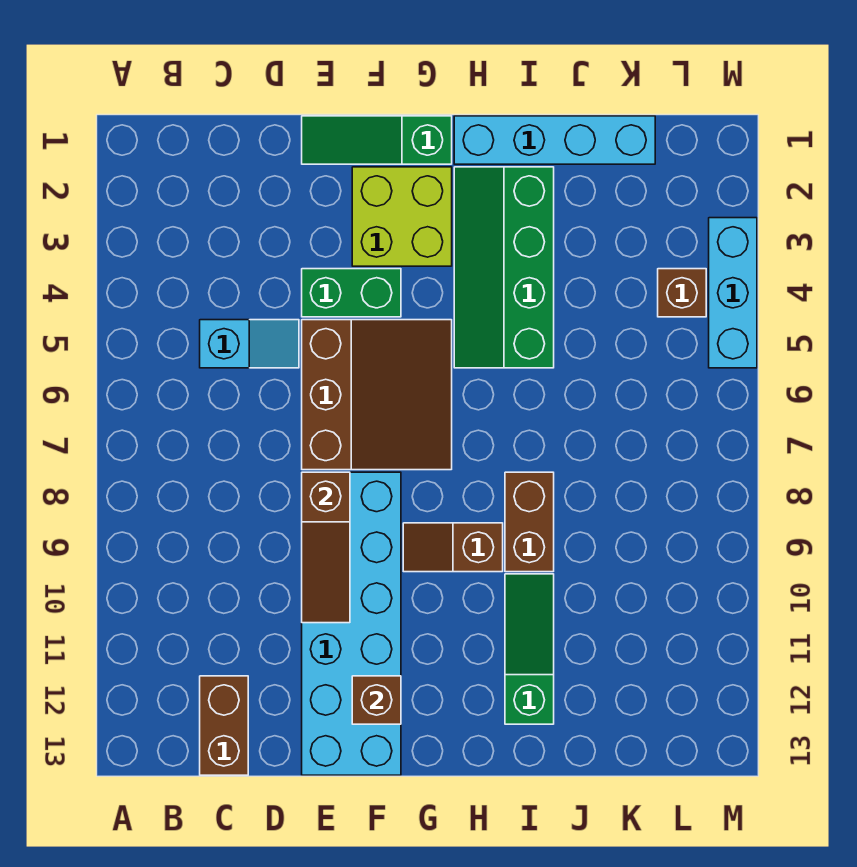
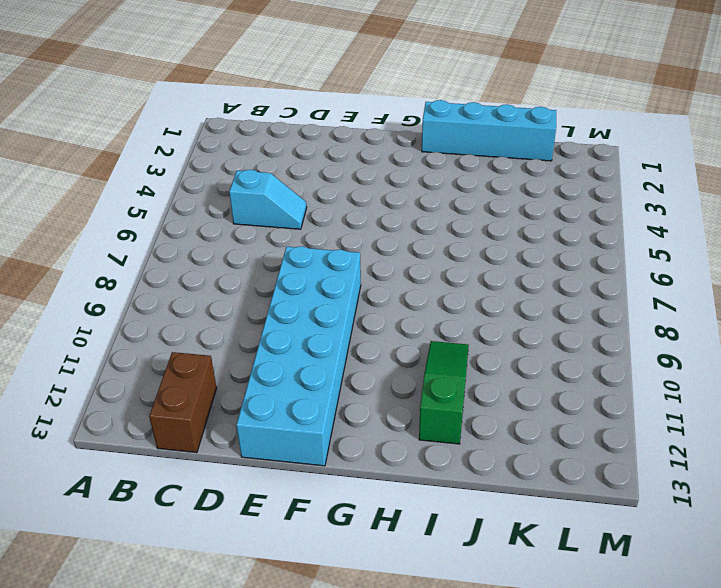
none -> green 1x3 slope [302,116,452,164]
none -> green 1x2 brick [302,269,401,317]
none -> brown 3x3 slope [302,320,452,470]

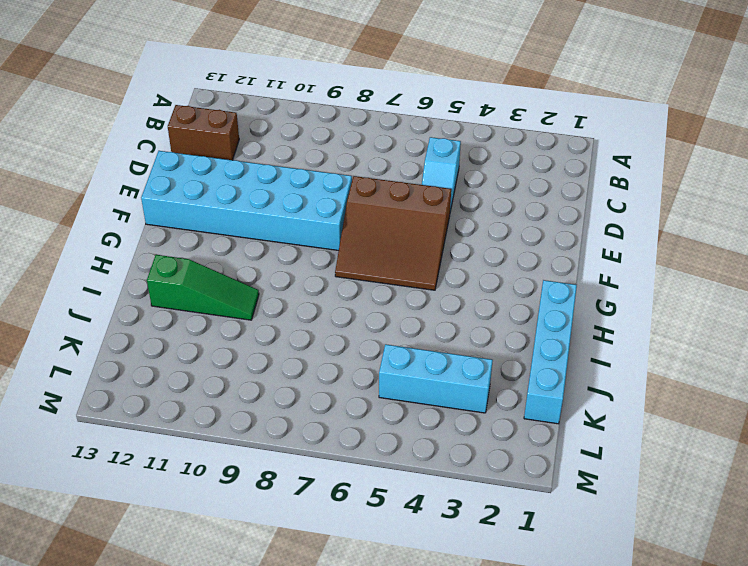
cyan 1x3 brick [379,344,493,413] -> cyan 1x3 brick moved to [709,218,757,368]
none -> green 1x3 slope [302,116,452,164]
none -> green 1x2 brick [302,269,401,317]
none -> lime 2x2 brick [352,167,452,266]

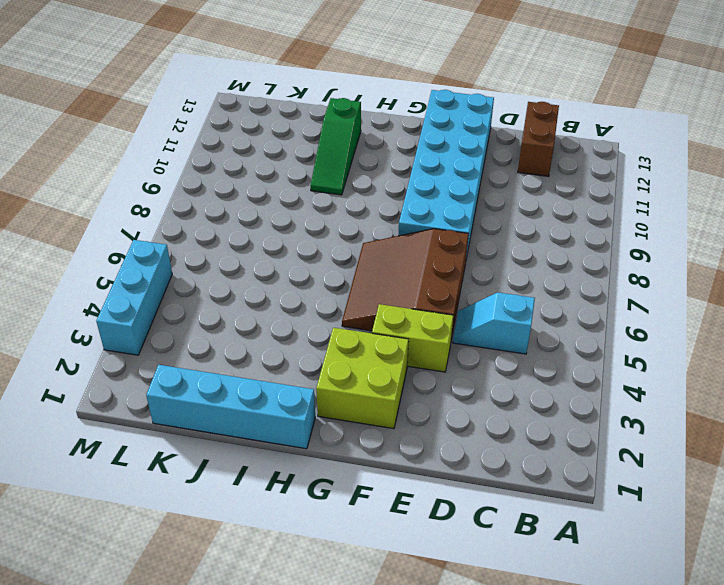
lime 1x2 brick [372,304,453,372] -> green 1x2 brick [302,269,401,317]
none -> green 1x3 slope [302,116,452,164]
none -> brown 1x2 slope [403,523,503,572]
none -> green 2x4 slope [454,167,554,368]

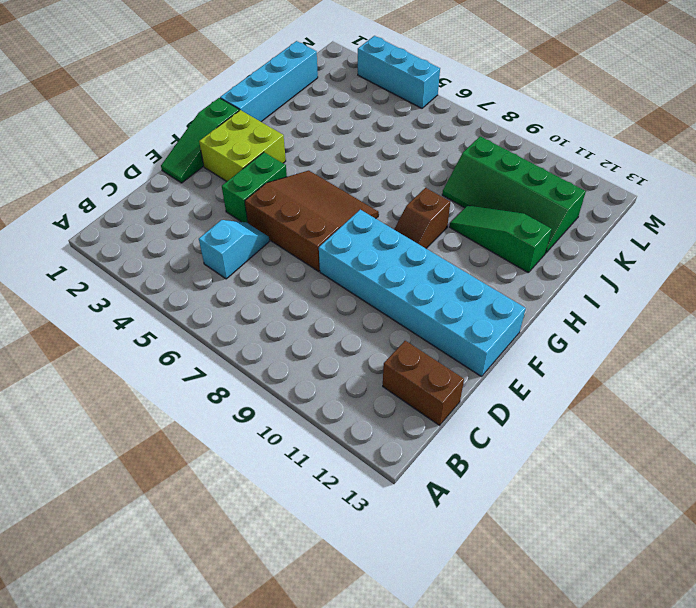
green 2x4 slope [442,136,586,253] -> green 2x4 slope moved to [454,167,554,368]
none -> brown 1x2 brick [505,472,554,572]
none -> brown 1x1 brick [658,269,706,317]
none -> brown 1x3 slope [302,472,350,623]

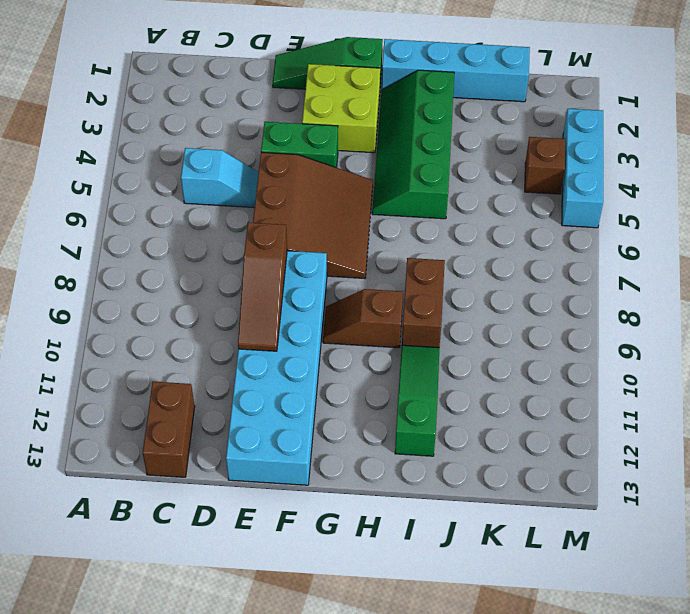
none -> brown 1x1 brick [352,676,401,724]

